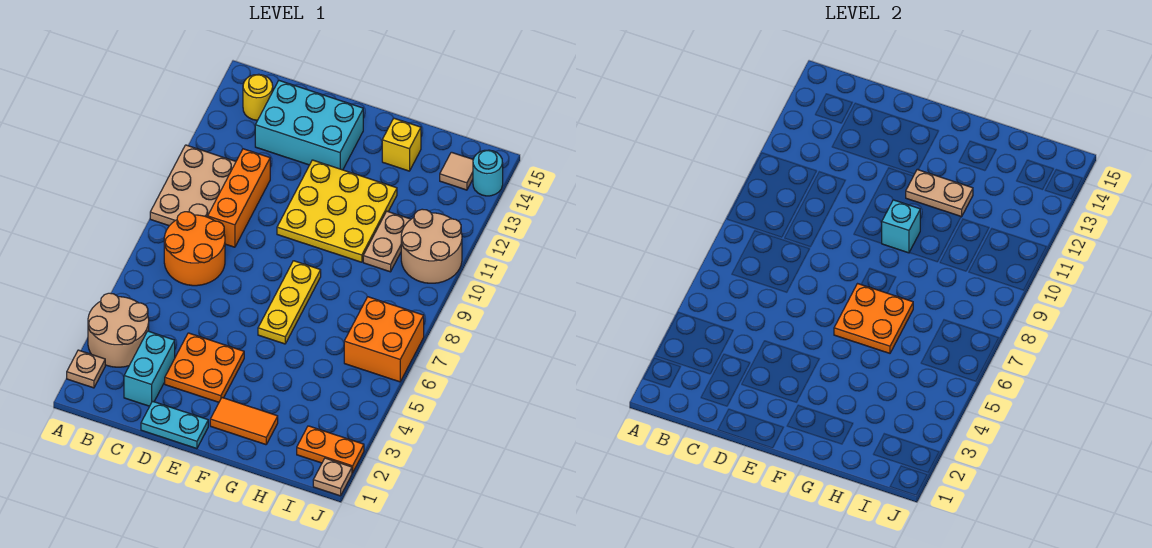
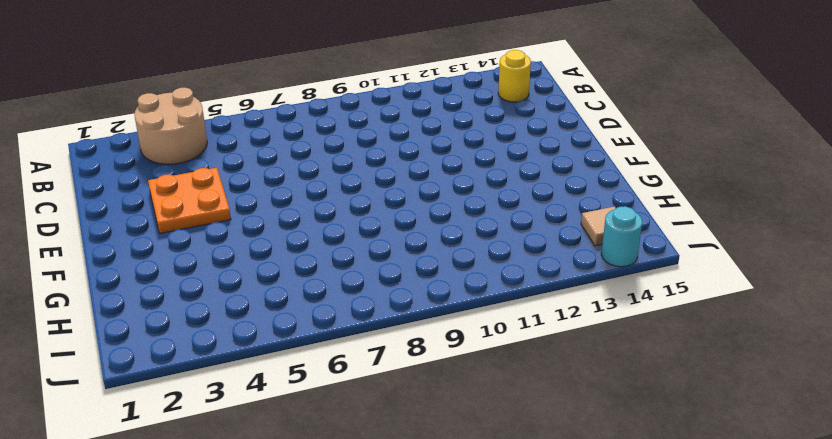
none -> tan 1x1 plate [67,350,105,388]
none -> tan 2x3 plate [150,145,236,226]
none -> orange 2x2 round brick [164,212,225,286]

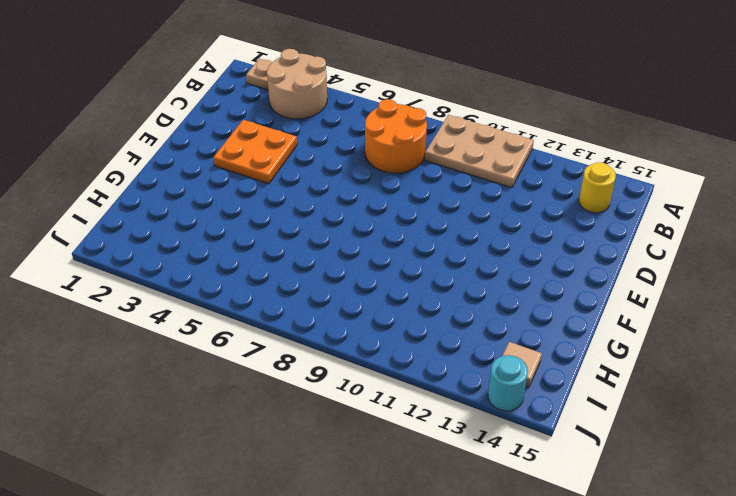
none -> cyan 1x2 brick [124,331,175,406]
none -> orange 1x3 brick [208,149,270,247]
none -> cyan 2x3 brick [255,81,363,170]

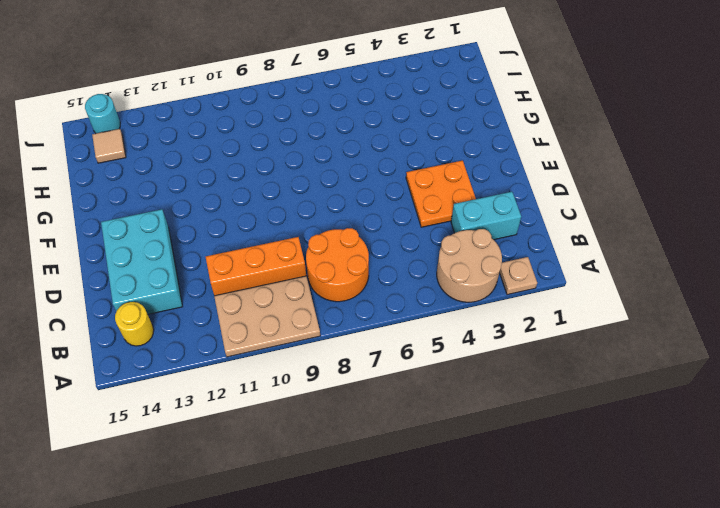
none -> cyan 1x2 plate [141,401,208,449]
none -> yellow 3x3 plate [277,160,397,262]
none -> orange 1x2 tile [210,398,278,445]

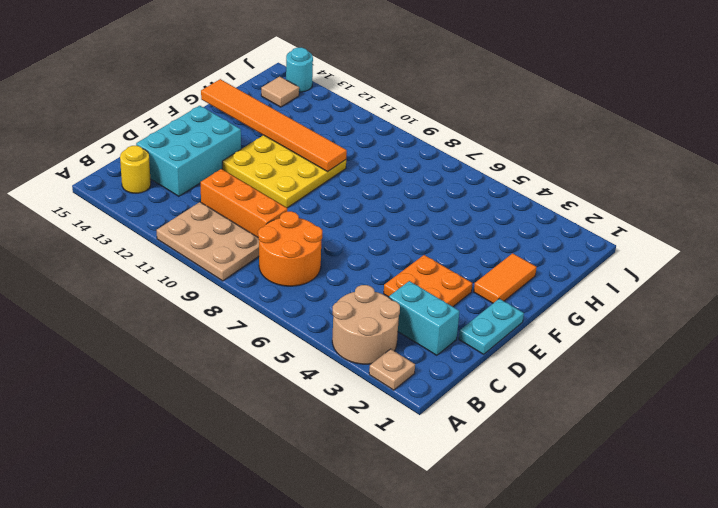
orange 1x6 tile [201,79,347,172] -> tan 1x2 plate [906,170,973,217]
none -> yellow 1x3 plate [258,261,321,344]
none -> yellow 1x1 brick [382,118,421,171]
none -> tan 1x2 plate [363,211,411,272]

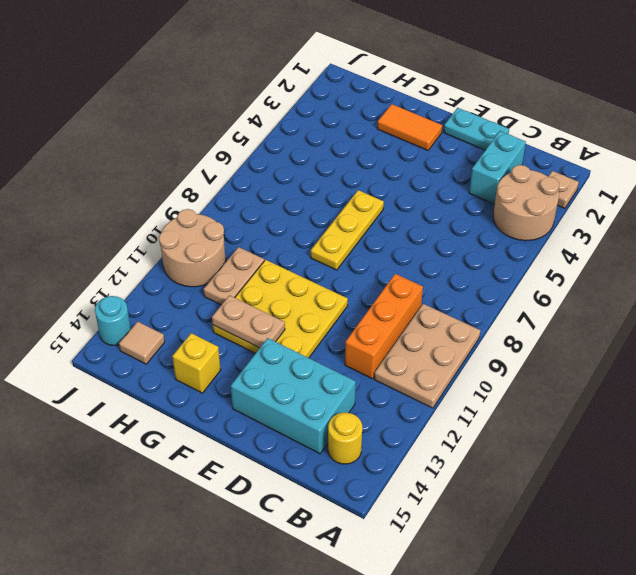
none -> orange 2x2 round brick [164,212,225,286]
none -> orange 2x2 plate [165,333,244,402]
none -> orange 1x2 plate [297,426,364,473]

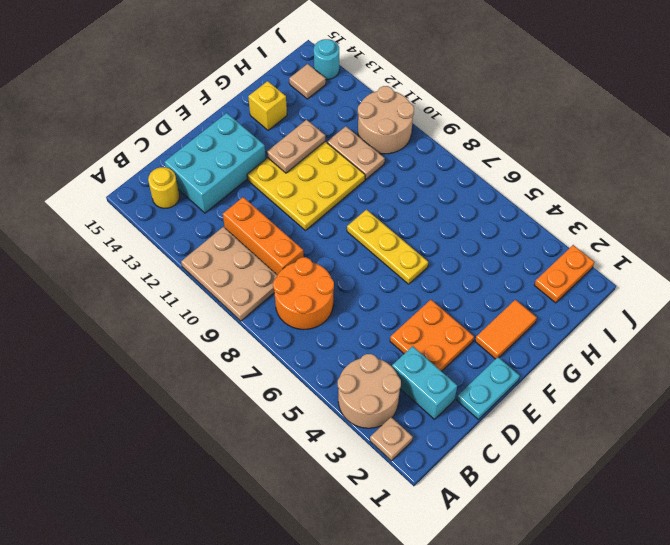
none -> orange 2x2 brick [344,297,424,382]
none -> tan 1x1 plate [313,458,352,496]
none -> orange 2x2 plate [834,284,913,353]

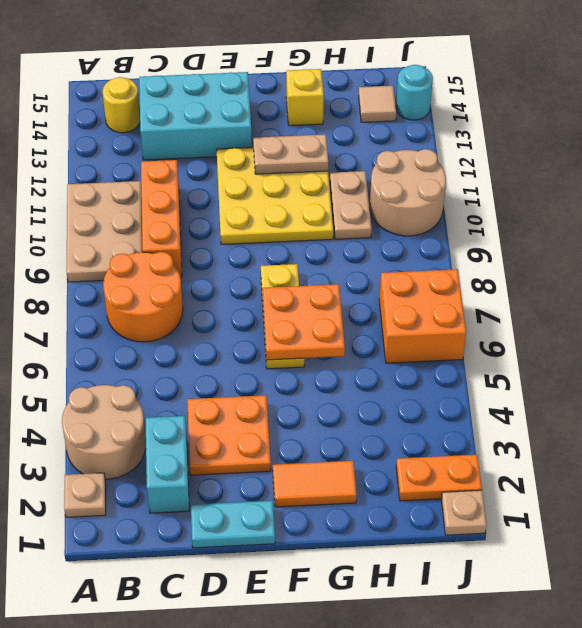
none -> cyan 1x1 brick [881,200,920,253]

